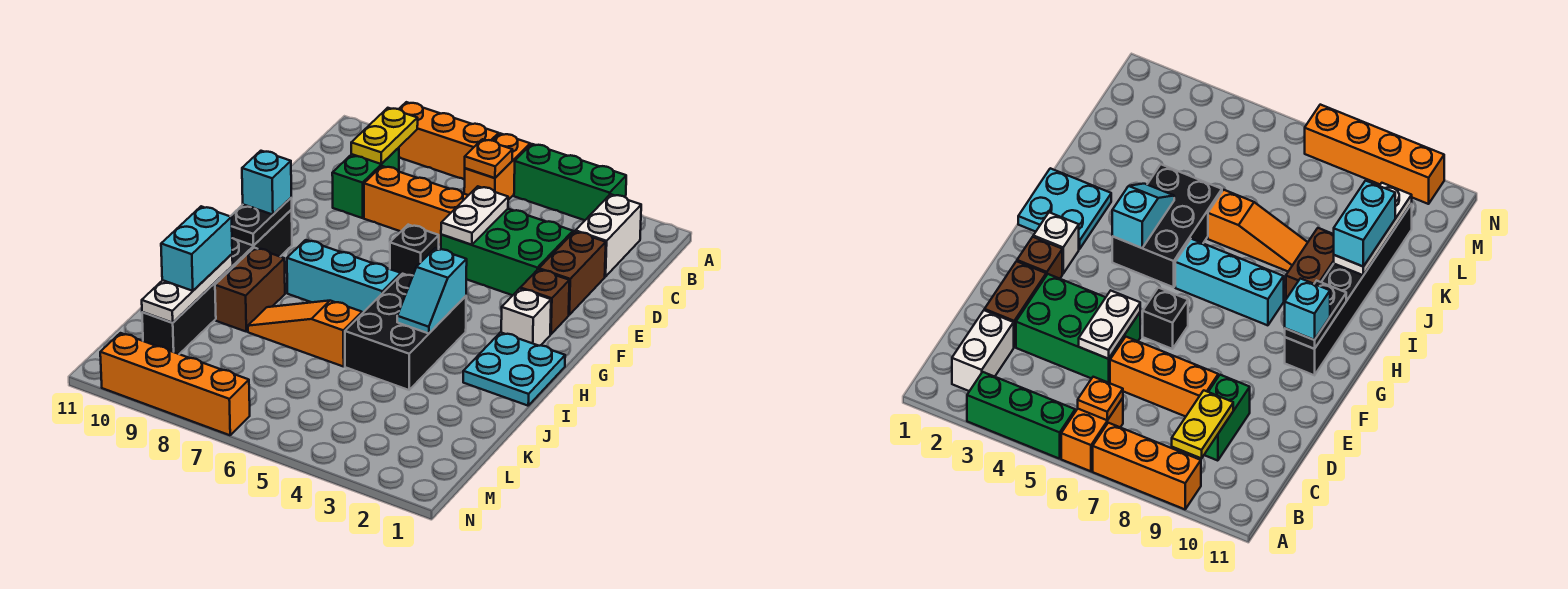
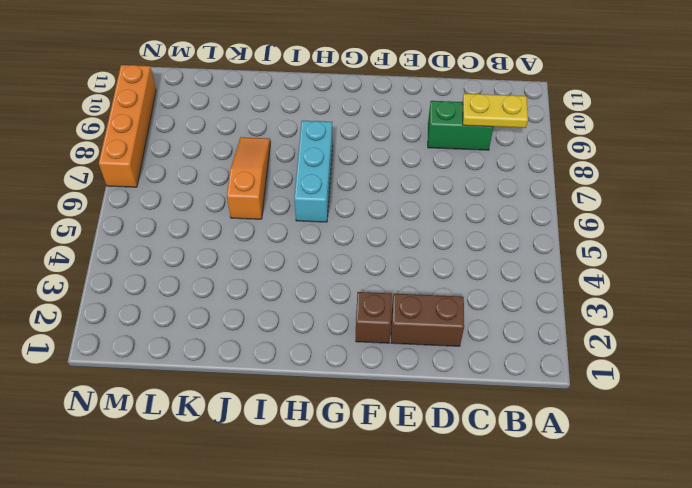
none -> green 1x3 brick [514,144,626,220]
none -> orange 1x2 brick [464,133,530,200]
none -> orange 1x3 brick [399,102,499,180]

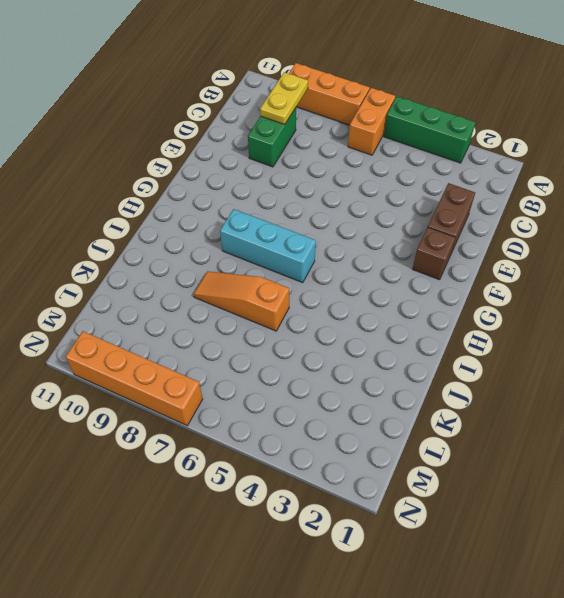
none -> white 1x2 brick [575,194,641,277]
none -> green 2x3 brick [441,209,573,295]
none -> orange 1x3 brick [364,166,468,245]

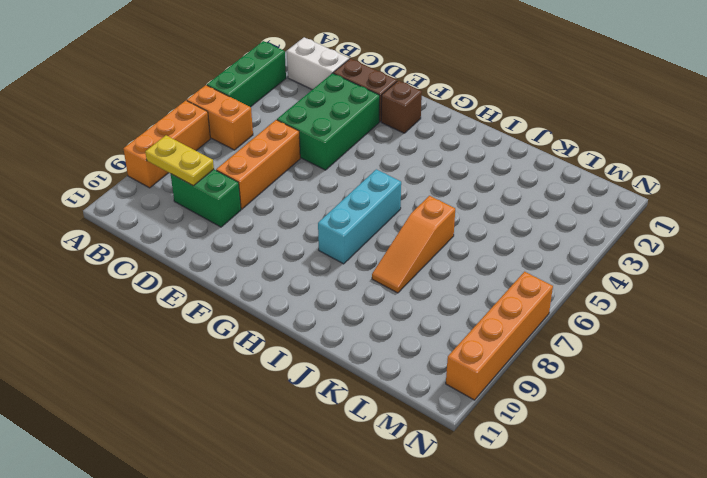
none -> black 1x1 brick [390,225,439,275]
none -> white 1x1 brick [501,288,551,346]
none -> black 1x6 brick [142,210,292,354]

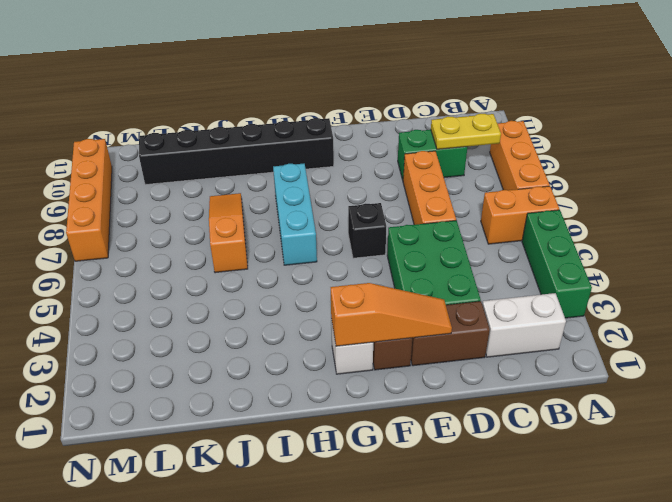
orange 1x3 slope [331,283,452,346] -> none
none -> cyan 2x2 plate [463,332,565,406]
none -> black 2x3 brick [345,274,466,390]
none -> brown 1x2 brick [215,248,285,331]

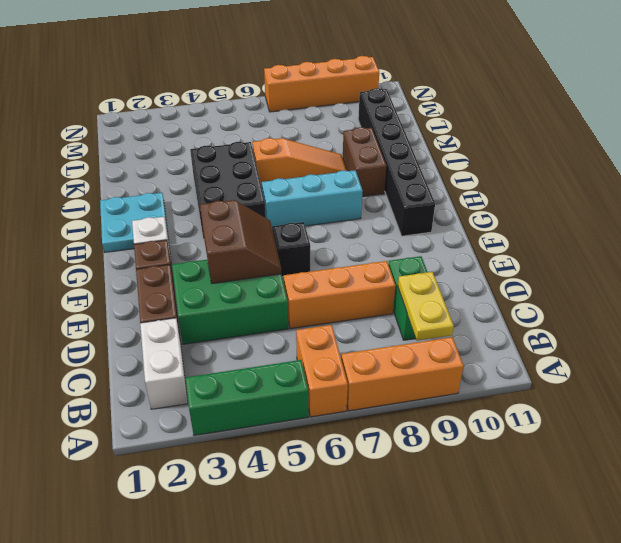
brown 2x2 slope [200,200,281,283] -> white 1x2 plate [441,186,508,245]
none -> orange 1x1 plate [465,139,513,178]
none -> black 1x2 plate [230,198,292,246]
none -> cyan 1x2 slope [397,248,467,334]

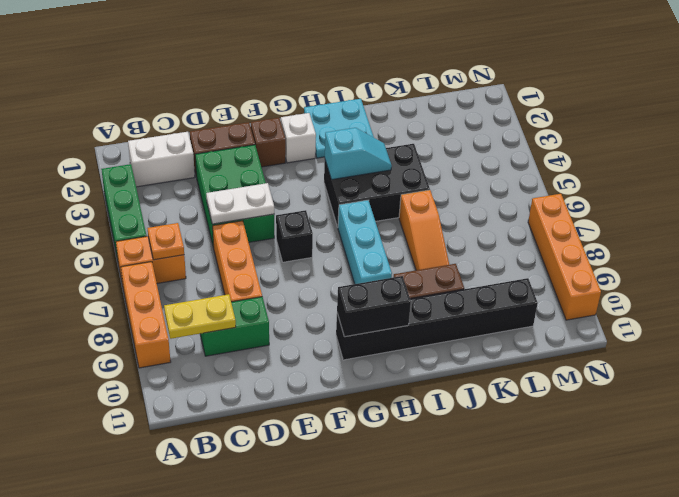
black 1x2 brick [337,276,411,337] -> black 1x2 plate [230,198,292,246]
none -> white 1x3 plate [142,254,233,323]
none -> cyan 1x1 brick [242,151,291,215]
none -> cyan 1x2 brick [161,206,232,291]

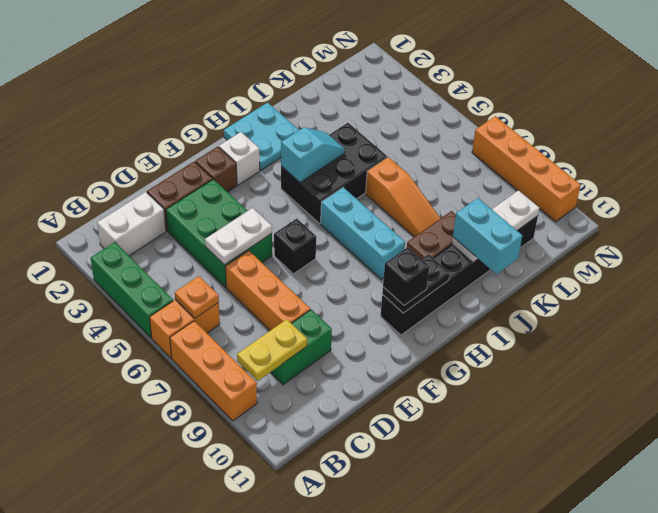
black 1x1 brick [383,247,429,305] -> cyan 1x1 brick [242,151,291,215]
cyan 1x2 brick [453,198,522,274] -> cyan 1x2 brick turned to [161,206,232,291]

